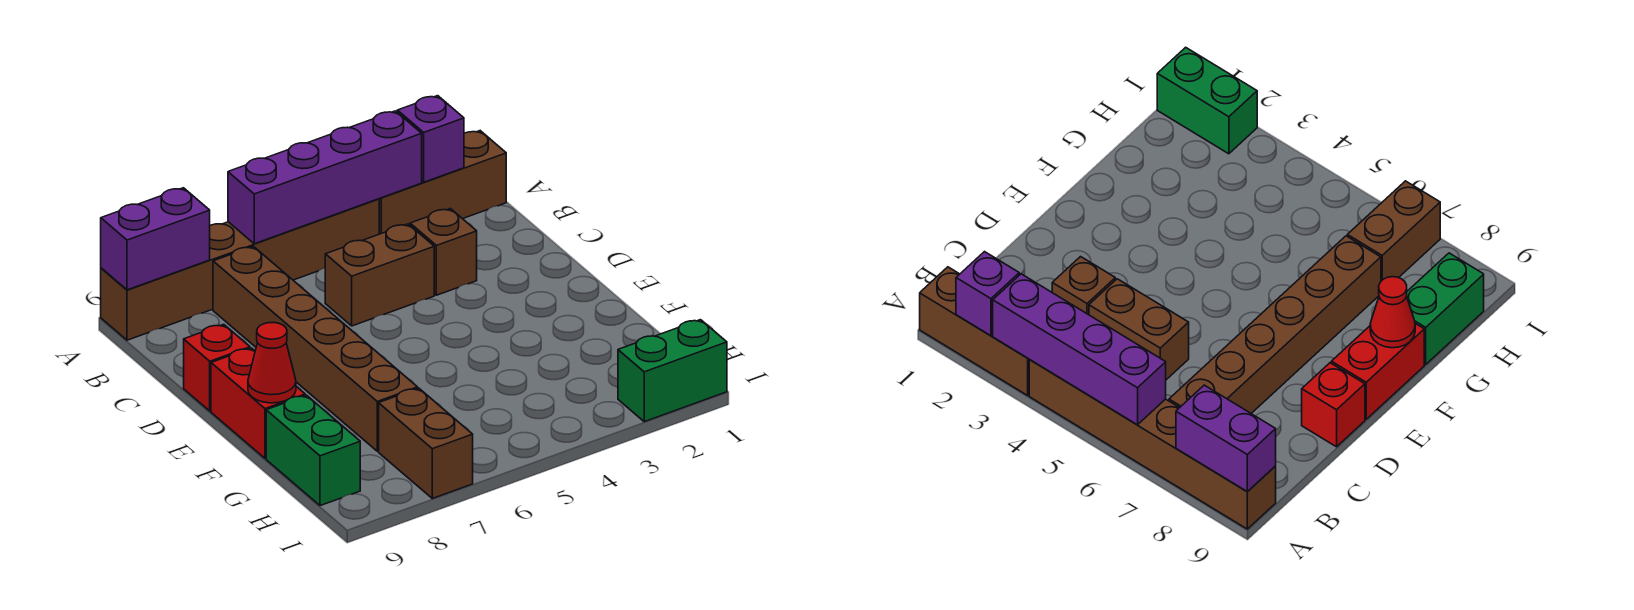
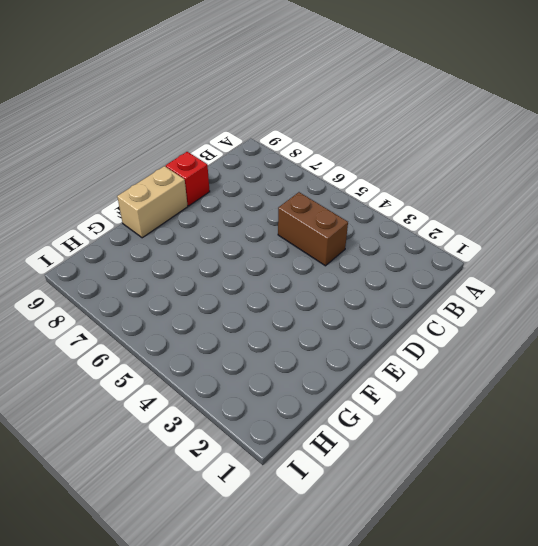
tan 1x2 brick [117,166,188,238] -> red 1x2 brick [211,348,305,458]
none -> brown 1x3 brick [379,131,506,234]
none -> brown 1x6 brick [101,199,379,340]
none -> brown 1x6 brick [213,246,418,451]

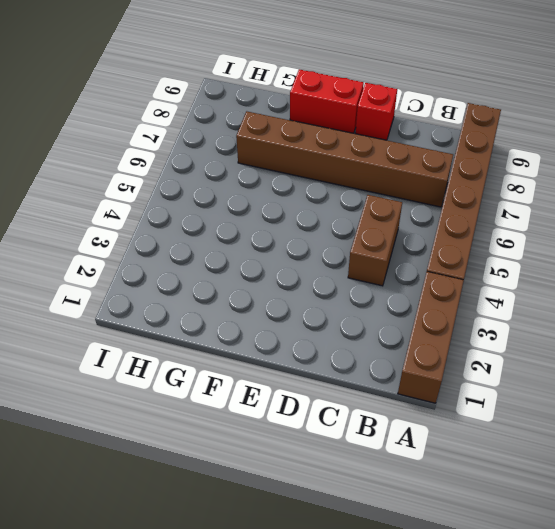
none -> brown 1x1 brick [410,209,477,295]
none -> green 1x2 brick [266,395,360,506]
none -> brown 1x2 brick [379,388,473,498]

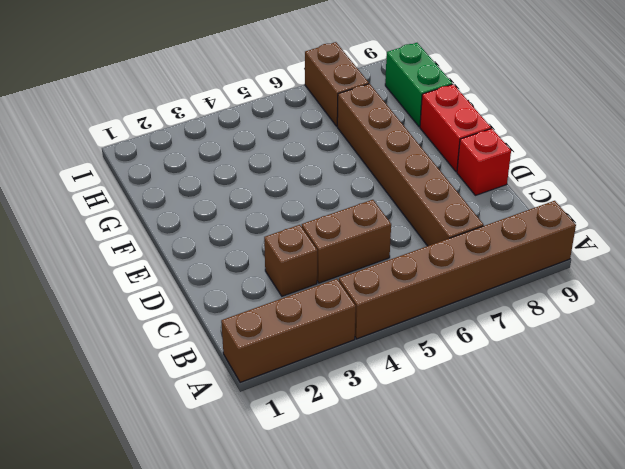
none -> green 1x2 brick [618,320,727,422]
none -> purple 1x1 brick [397,96,464,182]
none -> purple 1x4 brick [228,111,422,244]

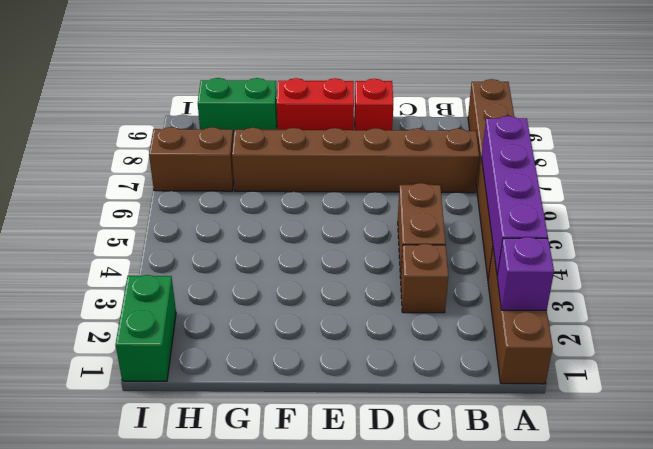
none -> purple 1x2 brick [101,188,210,290]
none -> red 1x1 cone [248,322,296,403]

